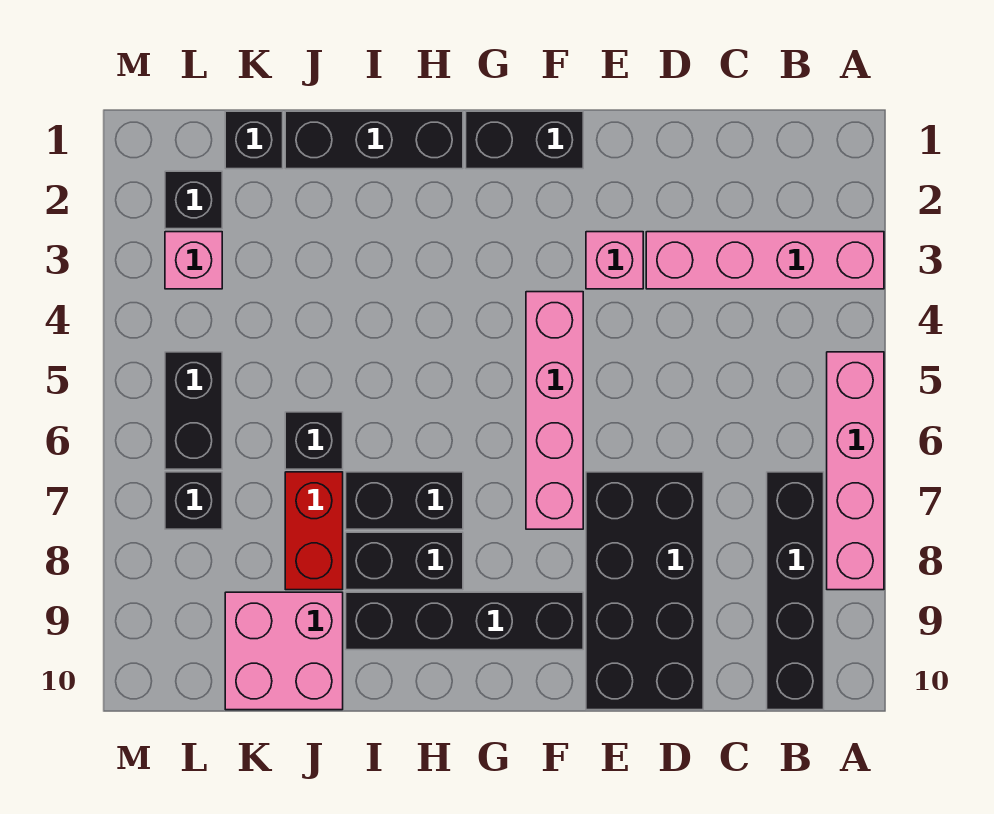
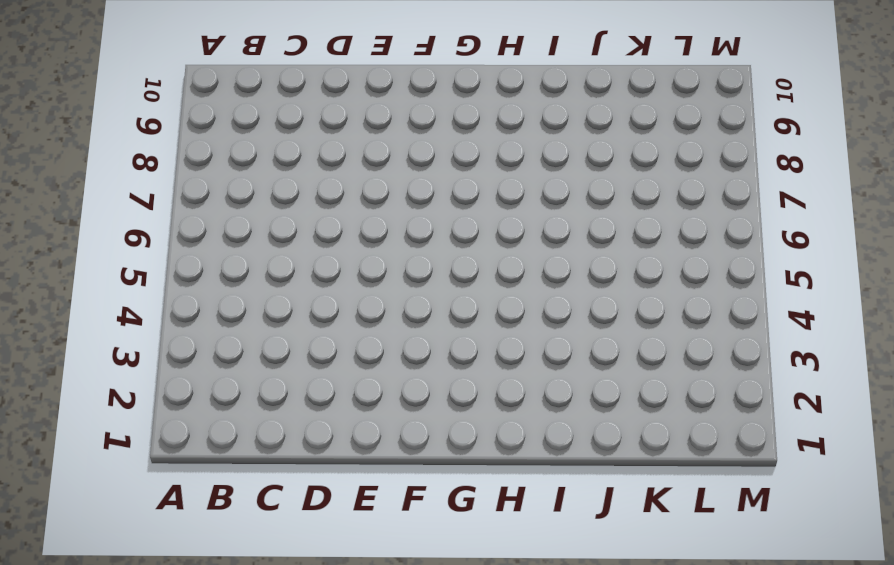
none -> pink 1x4 brick [646,232,884,289]
none -> pink 1x4 brick [827,352,884,590]
none -> black 1x4 brick [767,472,824,710]

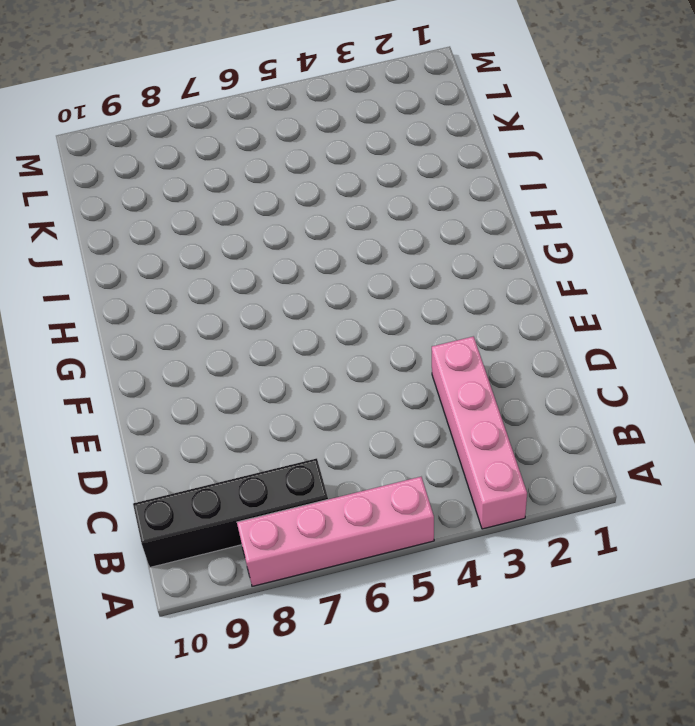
none -> black 2x4 brick [586,472,703,710]
none -> pink 1x1 brick [586,232,643,289]
none -> black 1x2 brick [466,111,583,169]

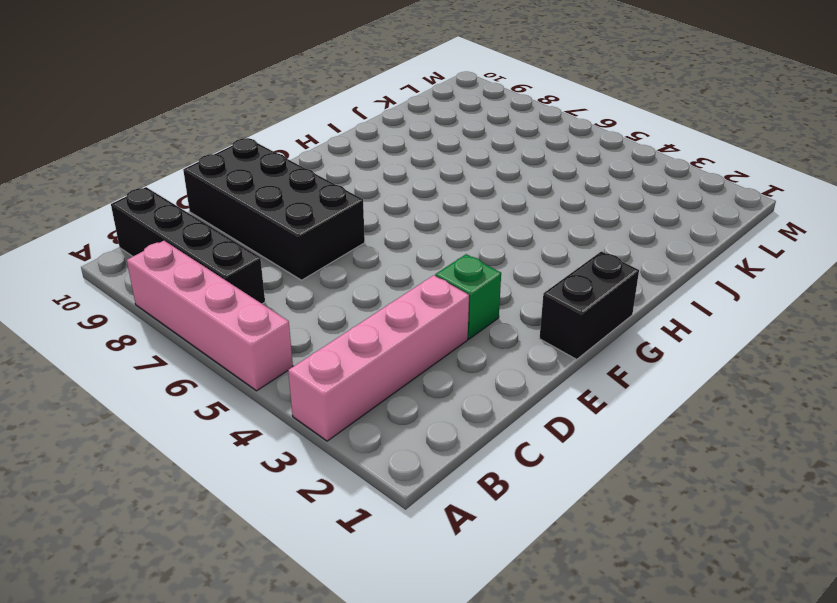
green 1x1 brick [435,254,501,339] -> pink 1x1 brick [586,232,643,289]
none -> pink 1x4 brick [526,292,583,529]
none -> black 1x4 brick [346,592,583,650]
none -> black 1x3 brick [285,111,463,169]

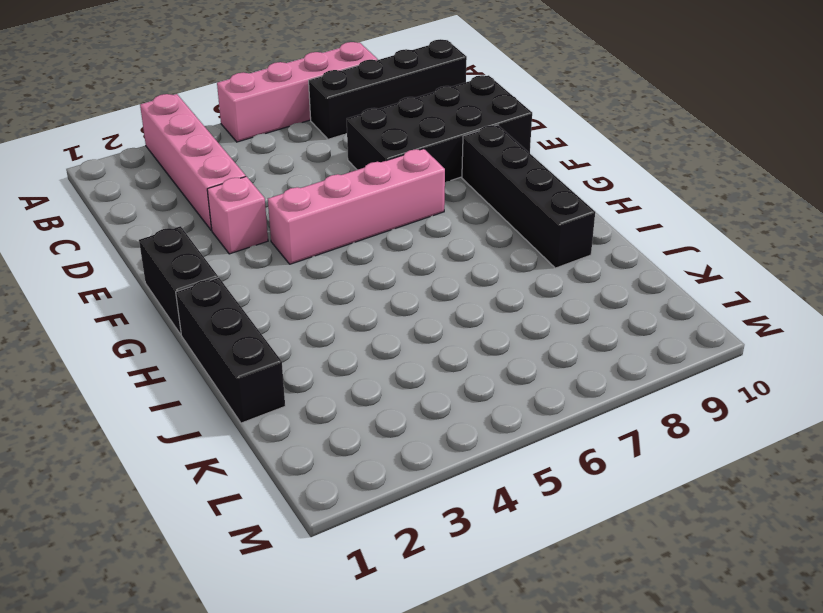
none -> black 1x2 brick [346,472,463,529]
none -> black 1x2 brick [346,532,463,590]
none -> black 1x1 brick [285,412,343,469]

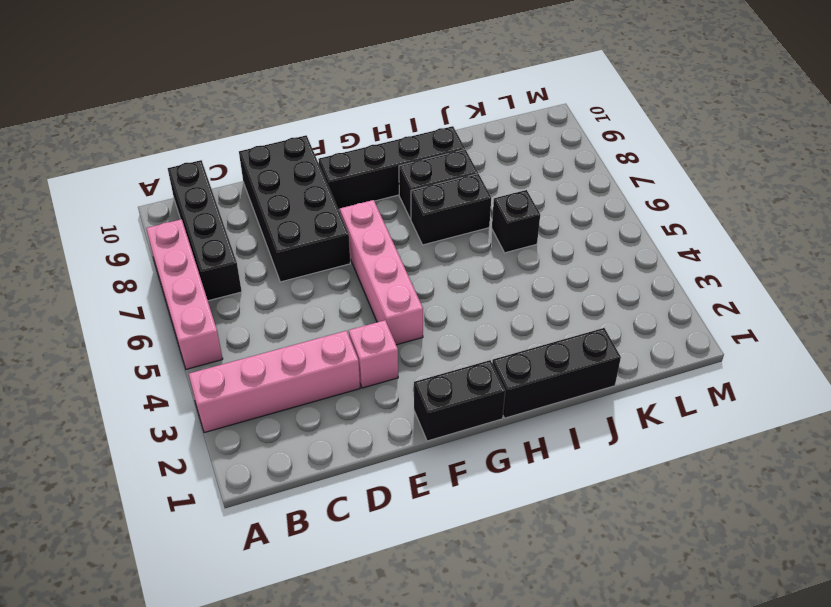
none -> red 1x2 brick [285,472,343,590]
none -> pink 2x2 brick [225,592,343,710]
none -> black 1x1 brick [225,111,283,169]

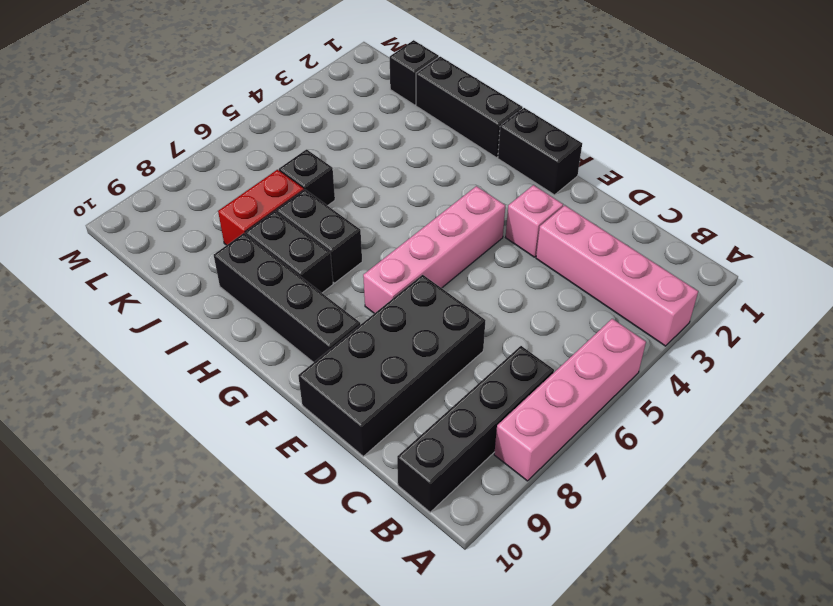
none -> pink 2x2 brick [225,592,343,710]
none -> black 1x1 brick [165,171,222,229]
none -> pink 1x1 brick [165,232,222,289]

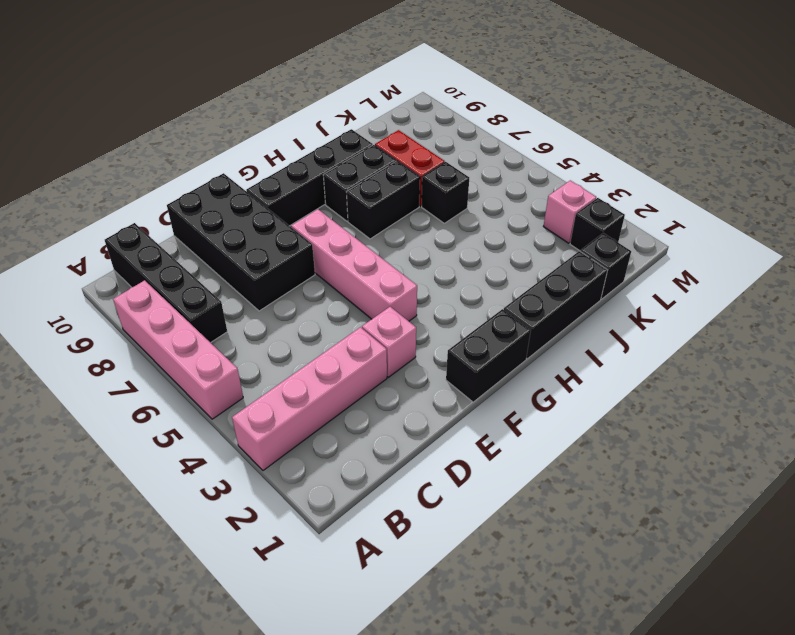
none -> pink 2x2 brick [225,592,343,710]
none -> black 1x2 brick [165,352,222,469]
none -> black 1x1 brick [165,472,222,529]

